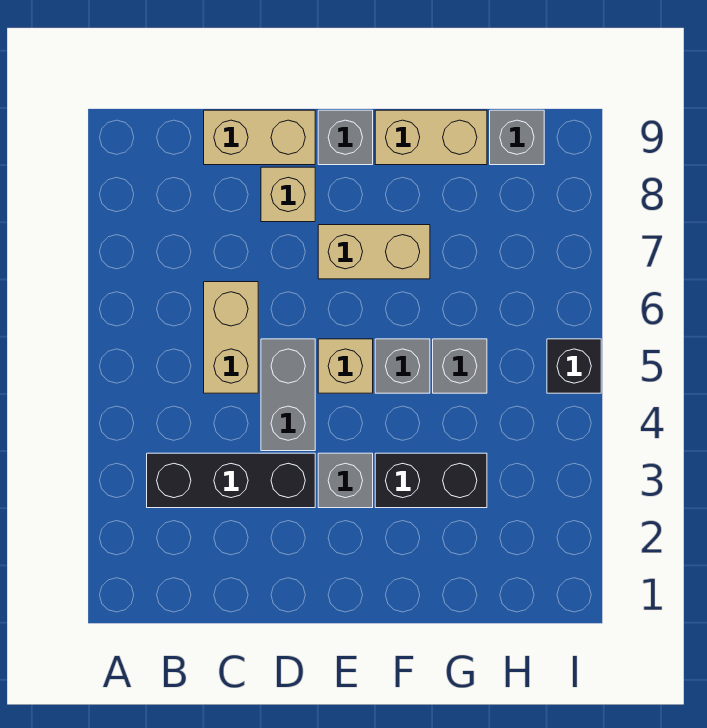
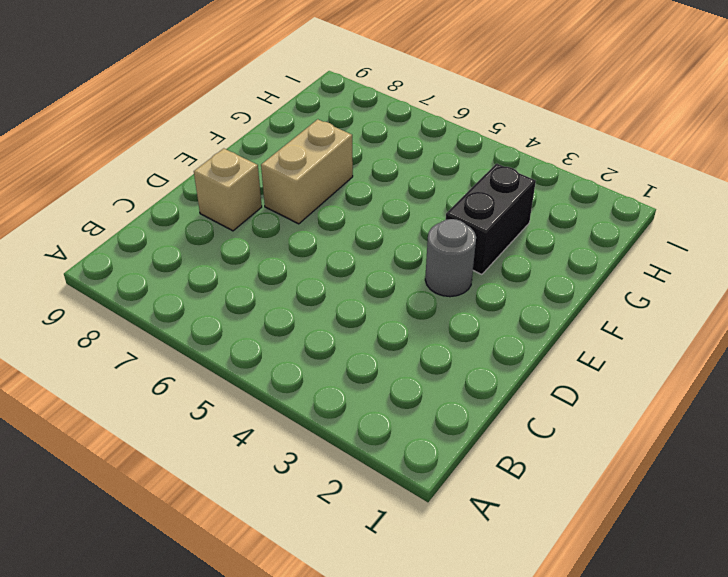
grey 1x1 round brick [425,219,476,297] -> grey 1x1 brick [318,453,373,508]
none -> black 1x3 brick [147,453,315,508]
none -> tan 1x2 brick [204,282,258,393]
none -> tan 1x2 brick [204,110,315,165]

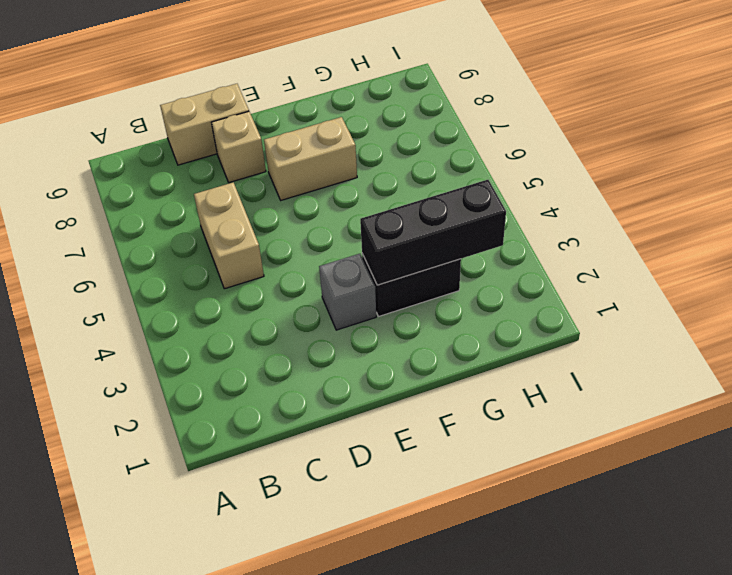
black 1x3 brick [360,180,506,285] -> black 1x3 brick moved to [147,453,315,508]
none -> grey 1x2 brick [261,339,315,451]
none -> tan 1x1 brick [318,339,373,393]
none -> grey 1x1 brick [318,110,373,165]

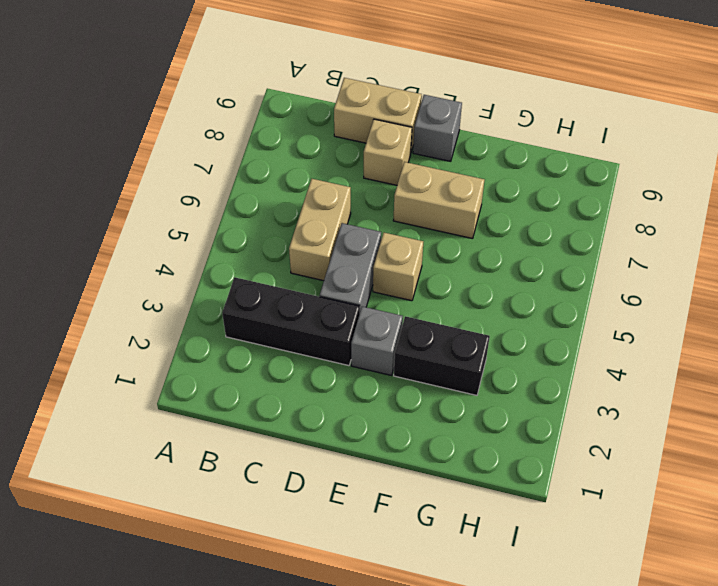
none -> grey 1x1 brick [375,339,430,393]
none -> tan 1x2 brick [375,110,487,165]
none -> grey 1x1 brick [433,339,487,393]

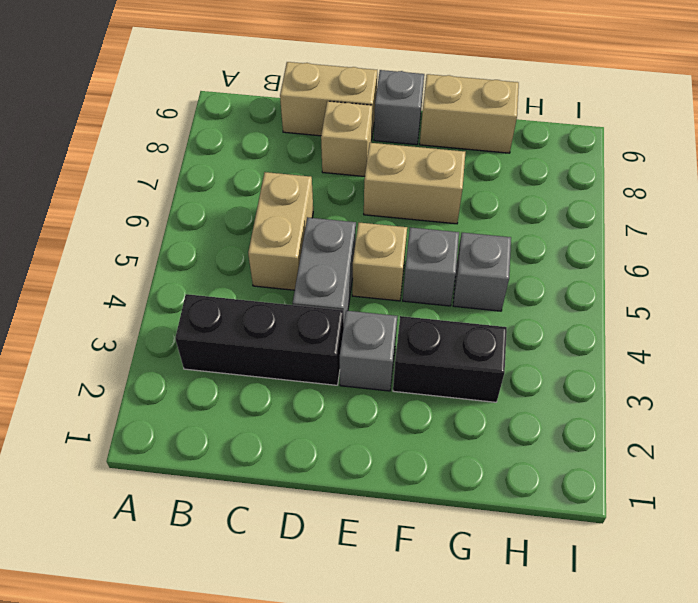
none -> grey 1x1 brick [490,110,544,165]
none -> black 1x1 brick [547,339,601,393]

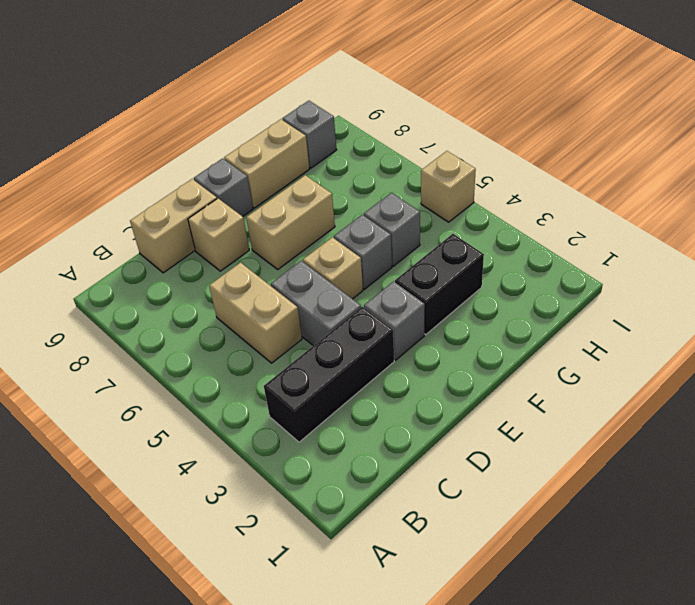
tan 1x1 brick [421,151,476,222] -> black 1x1 brick [547,339,601,393]

